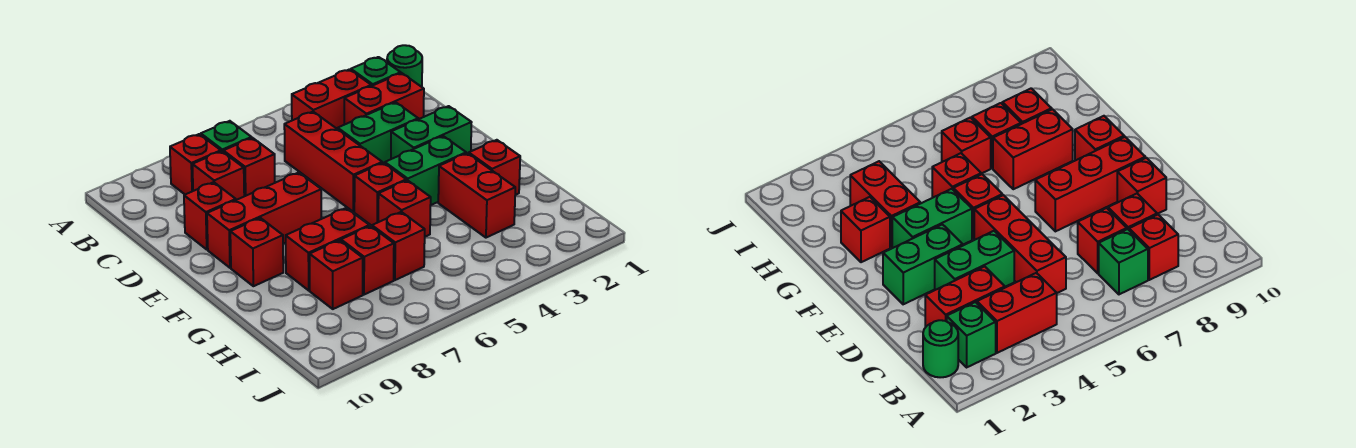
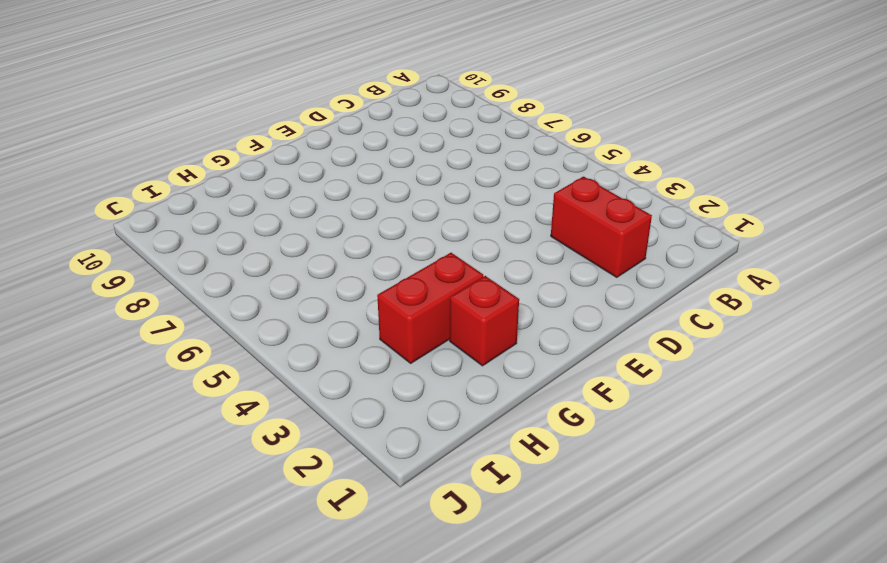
none -> green 1x1 round brick [387,45,422,87]
none -> green 1x1 brick [351,57,401,86]
none -> red 1x2 brick [292,69,371,129]

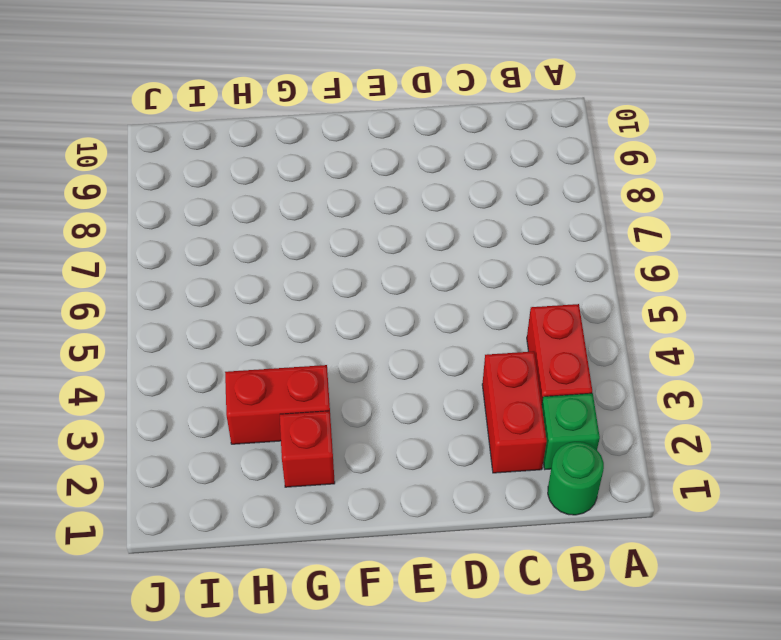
none -> green 1x1 brick [201,121,252,152]
none -> red 1x1 brick [170,134,221,194]
none -> red 1x3 brick [284,112,382,212]

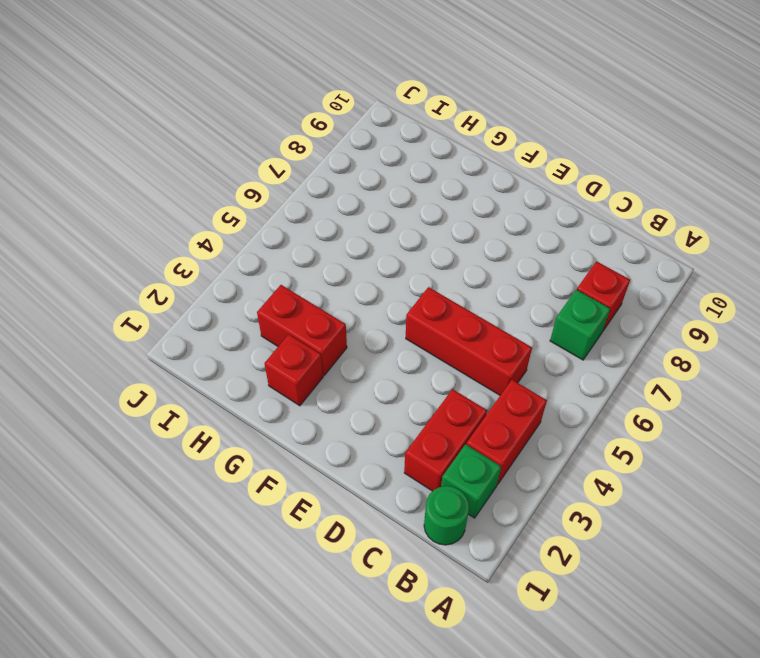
none -> red 1x1 brick [223,138,275,196]
none -> red 1x1 brick [192,151,244,200]
none -> green 1x2 brick [338,102,418,163]

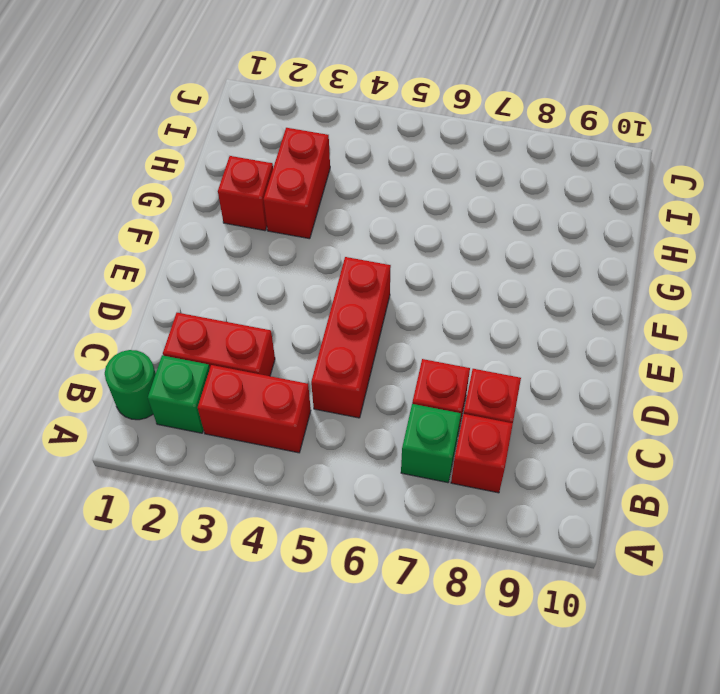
none -> green 1x2 brick [338,102,418,163]
none -> red 1x1 brick [184,182,236,249]
none -> green 1x2 brick [391,106,472,159]

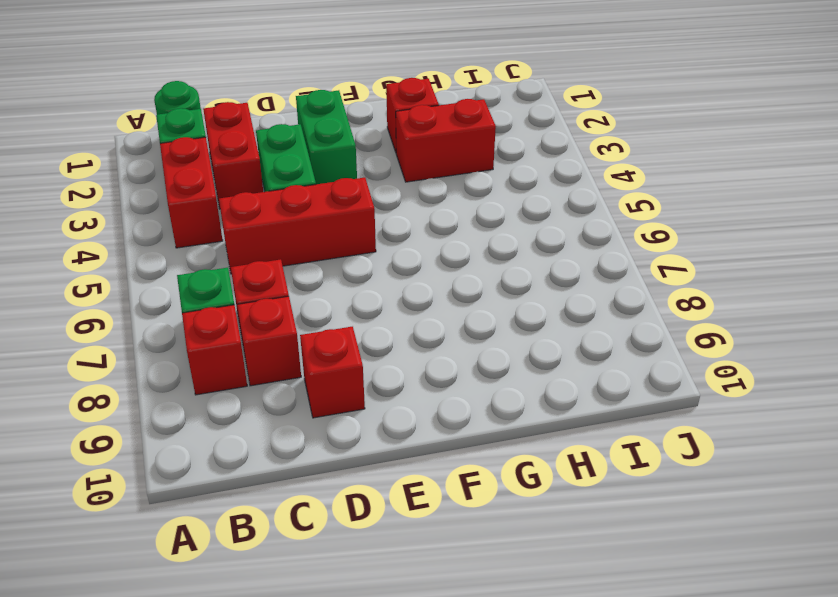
none -> red 1x3 brick [207,173,321,268]
none -> green 1x2 brick [385,136,466,205]
none -> red 1x1 brick [354,163,406,226]

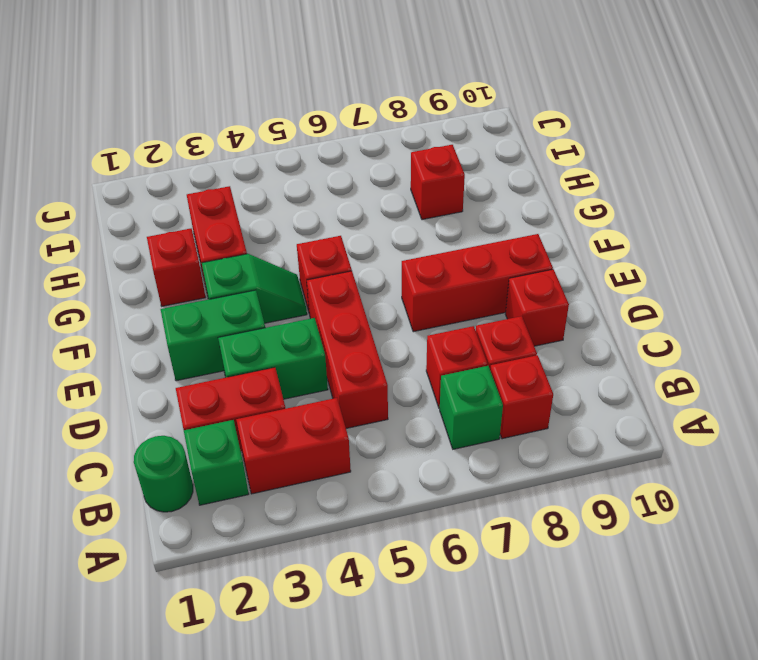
green 1x2 slope [202,254,307,323] -> green 1x2 brick [385,136,466,205]
none -> red 1x1 brick [230,218,283,286]
none -> red 1x1 brick [378,180,431,237]
none -> red 1x2 brick [286,208,369,290]

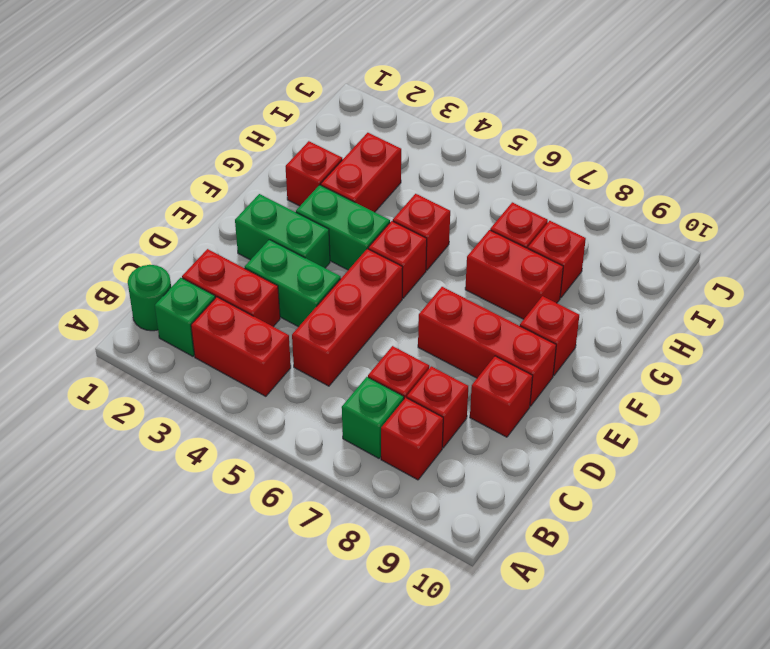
none -> red 1x1 brick [372,212,425,280]

